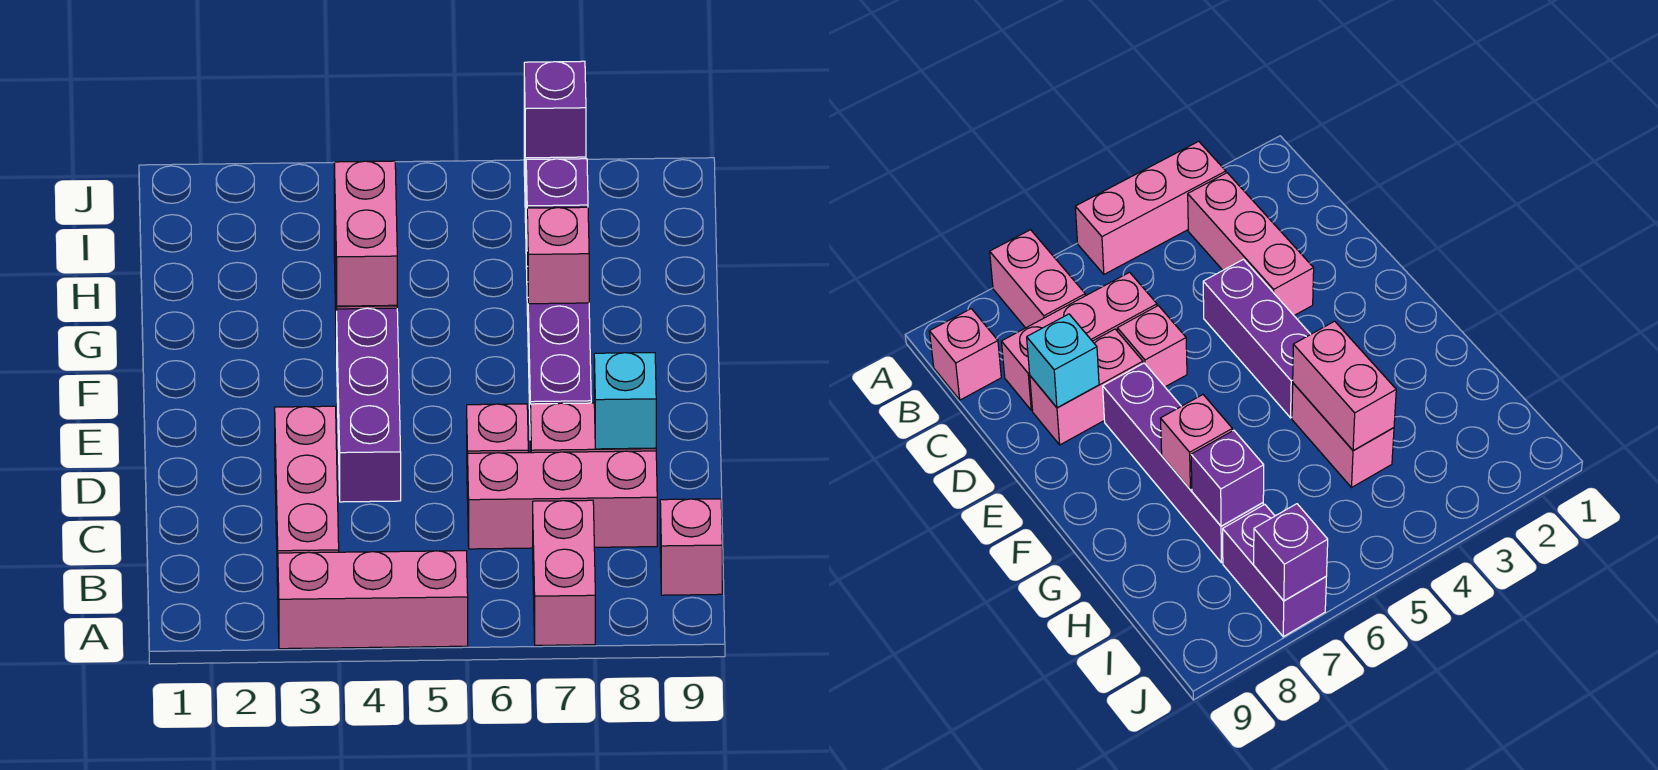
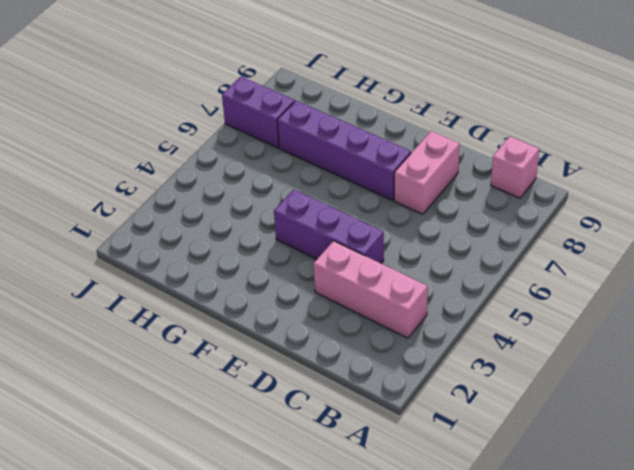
none -> pink 1x3 brick [278,551,468,649]
none -> pink 1x2 brick [533,500,595,645]
none -> pink 1x3 brick [468,451,657,549]

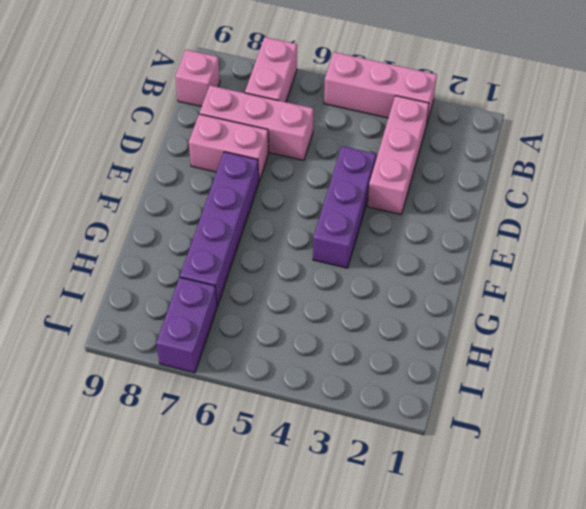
none -> pink 1x1 brick [467,404,528,499]
none -> pink 1x2 brick [1292,383,1394,487]
none -> cyan 1x1 brick [594,353,656,449]

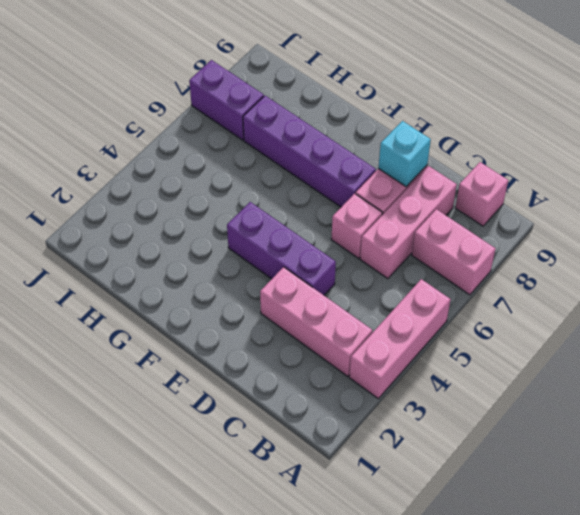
none -> pink 1x2 brick [1292,383,1394,487]
none -> pink 1x2 brick [334,161,397,306]
none -> pink 1x1 brick [527,207,589,304]

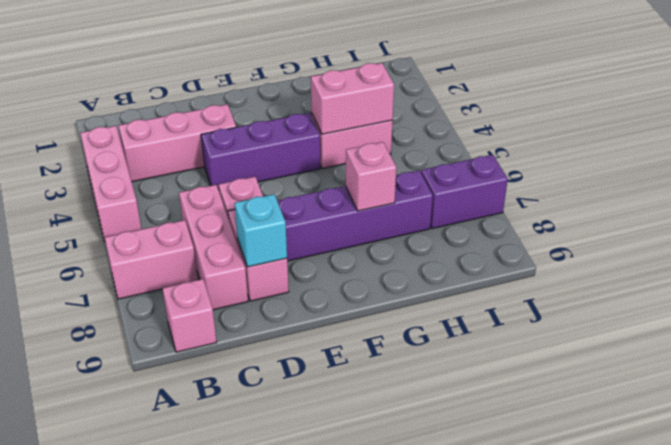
none -> purple 1x1 brick [526,159,588,220]
none -> purple 1x1 brick [524,61,586,158]

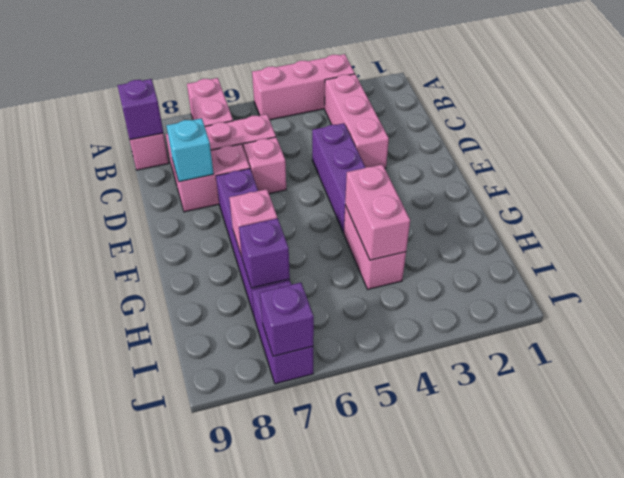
purple 1x1 brick [117,79,163,140] -> none

